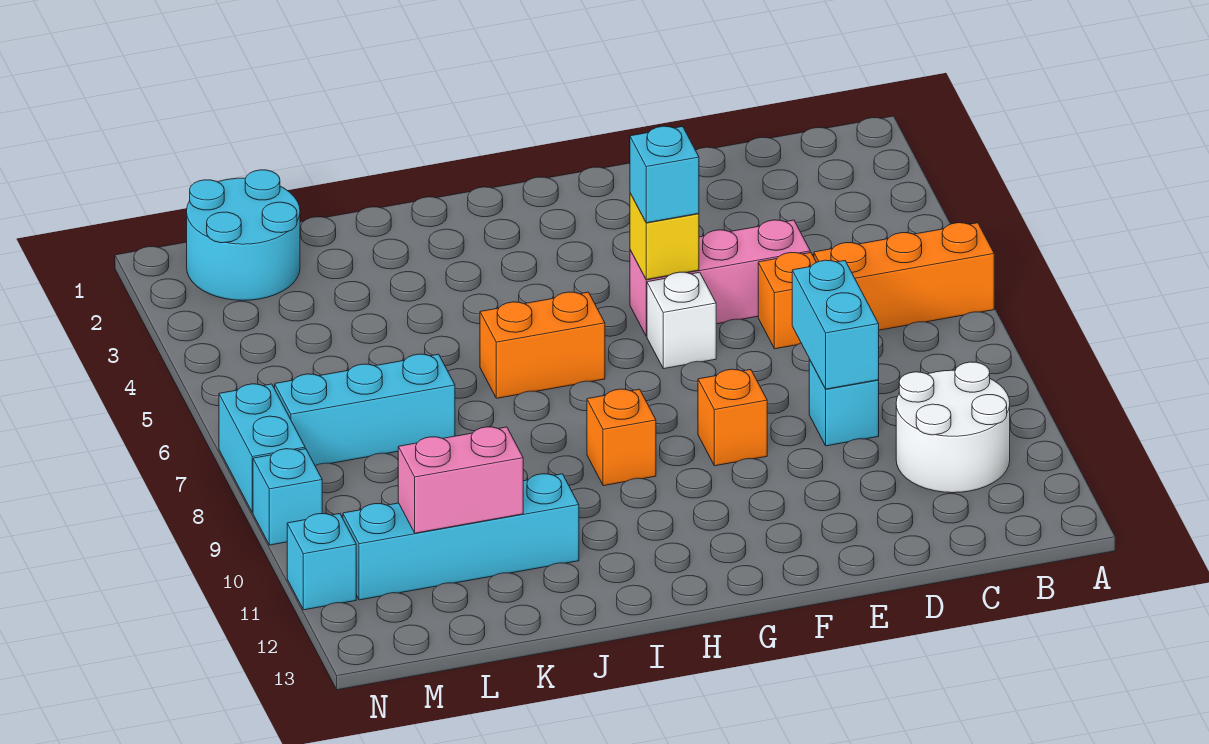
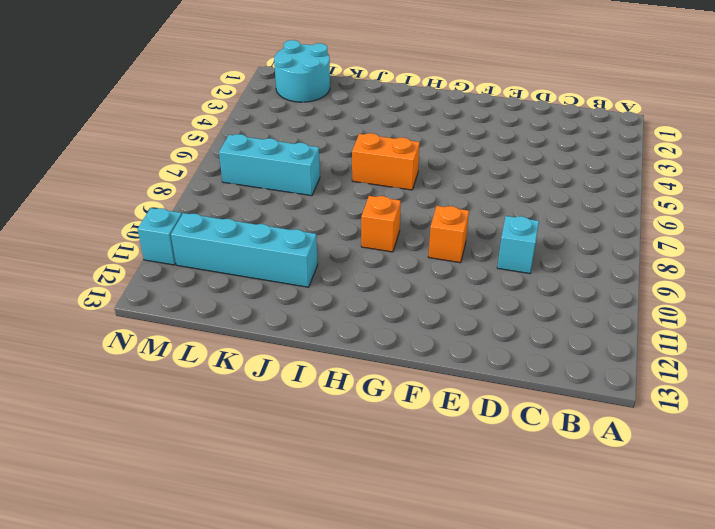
none -> orange 1x3 brick [814,223,994,330]
none -> white 2x2 round brick [896,362,1010,493]
none -> pink 1x3 brick [630,220,810,336]

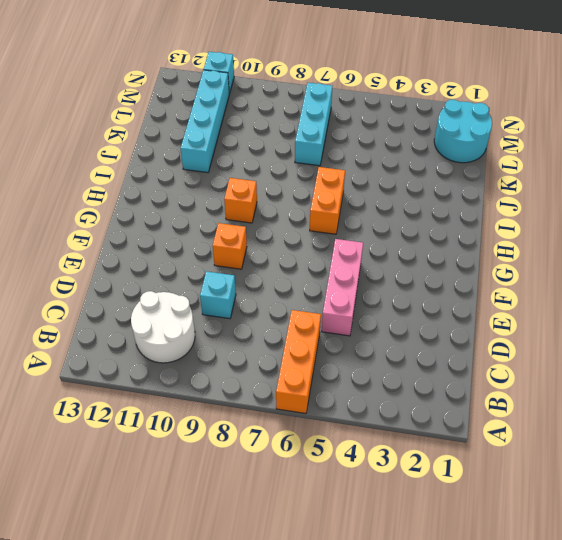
none -> orange 1x1 brick [758,253,816,349]
none -> white 1x1 brick [647,272,716,369]
none -> cyan 1x2 brick [219,384,305,513]

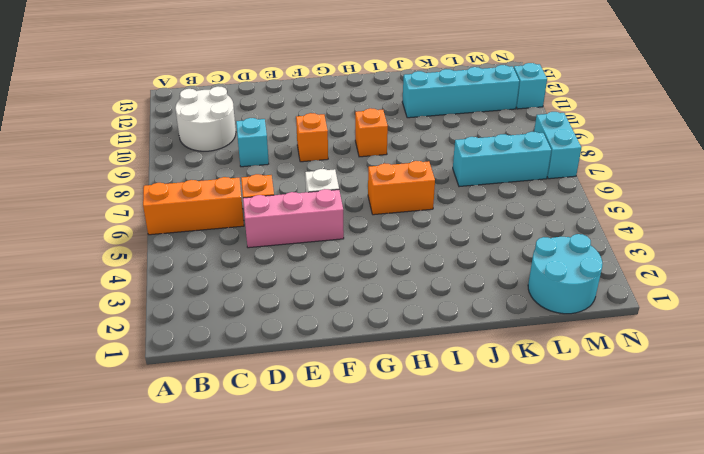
none -> cyan 1x1 brick [253,449,322,545]
none -> cyan 1x2 brick [792,260,879,389]
none -> yellow 1x1 brick [630,193,699,280]

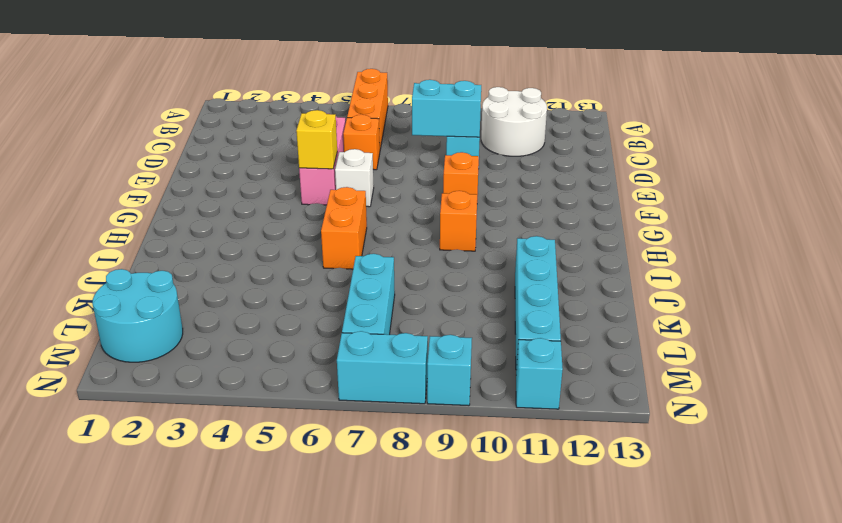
none -> pink 1x2 brick [398,427,523,533]
none -> cyan 1x1 brick [630,126,699,223]

